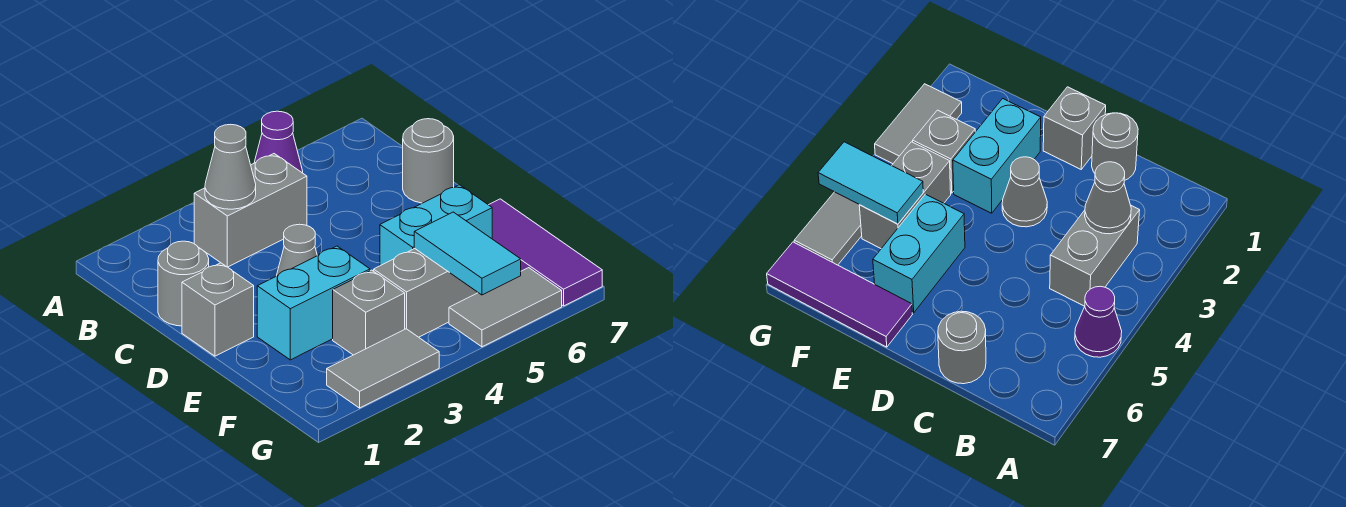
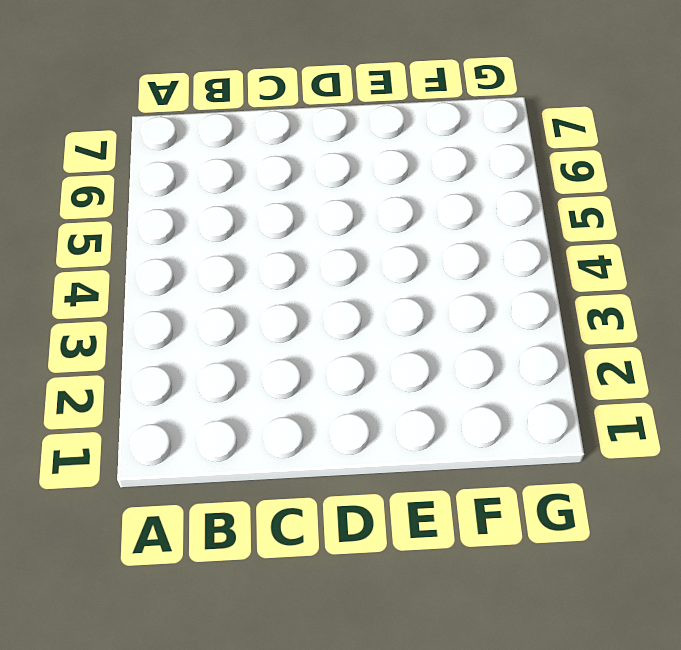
none -> purple 1x1 cone [254,111,303,173]
none -> grey 1x2 brick [194,154,307,267]
none -> grey 1x1 round brick [158,241,209,326]

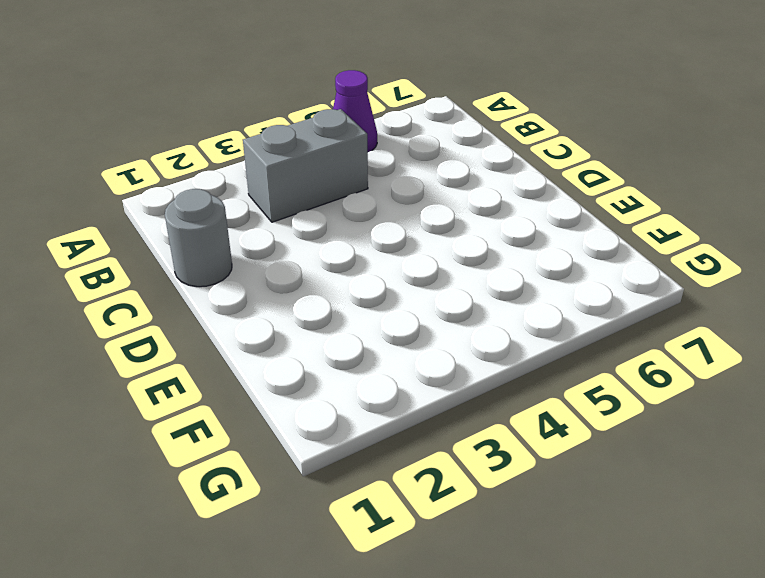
none -> grey 1x1 round brick [403,119,454,203]
none -> grey 1x1 brick [182,263,254,356]
none -> grey 1x1 cone [277,224,317,276]

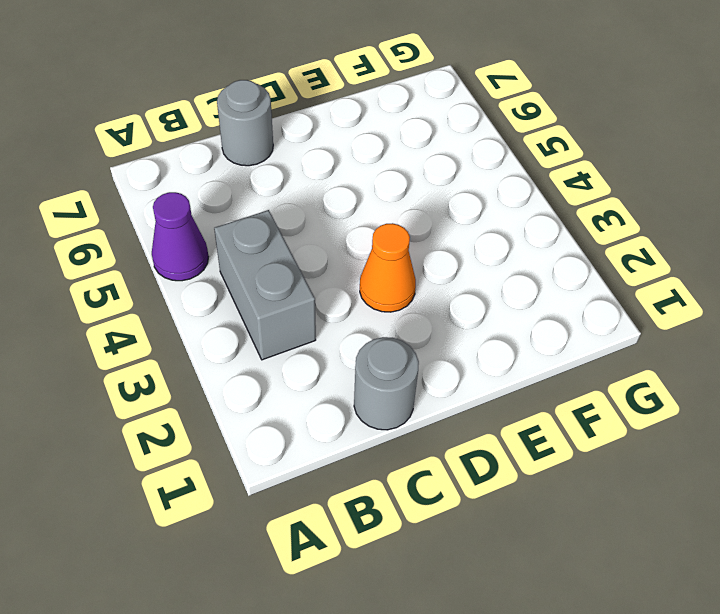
orange 1x1 cone [360,223,416,312] -> grey 1x1 cone [277,224,317,276]
none -> grey 1x1 brick [182,263,254,356]
none -> cyan 1x2 brick [257,246,370,360]
none -> cyan 1x2 brick [380,185,492,266]

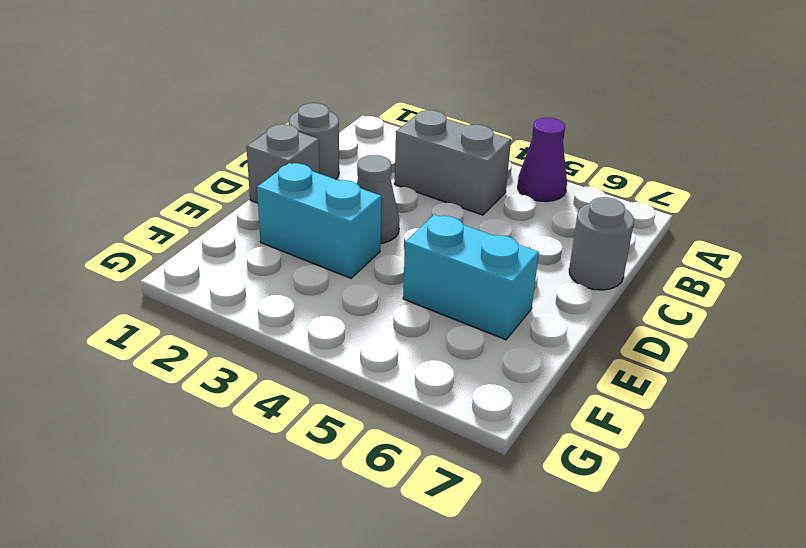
none -> purple 1x3 tile [489,199,602,306]
none -> grey 1x1 brick [333,270,405,355]
none -> grey 1x2 brick [374,248,478,337]

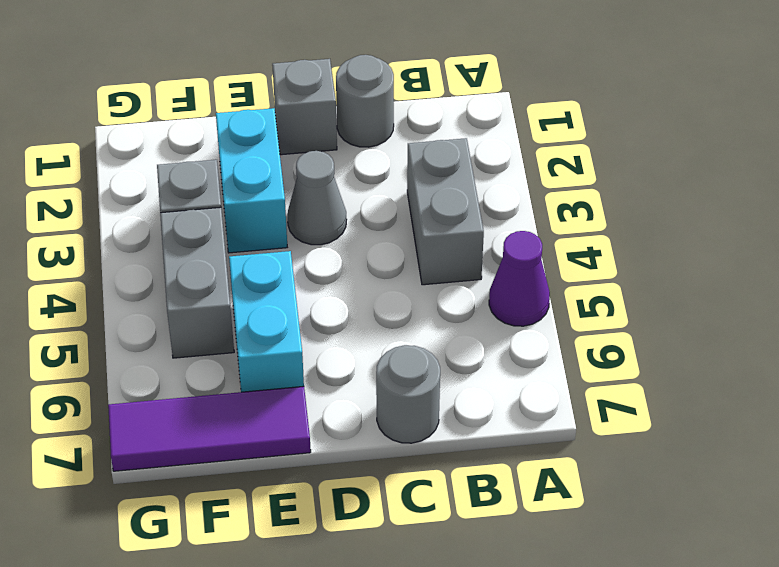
none -> grey 1x2 tile [327,329,439,408]
none -> grey 1x2 tile [449,268,562,347]
none -> grey 1x1 cone [205,124,256,209]

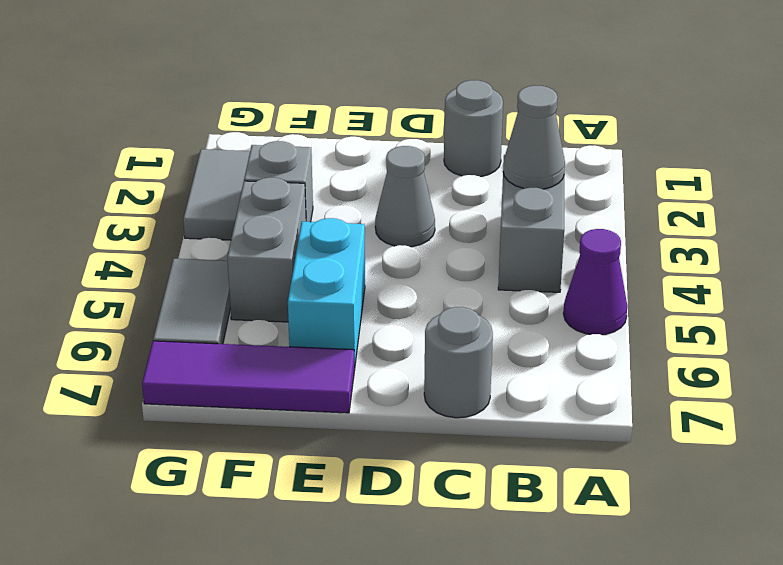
none -> grey 1x1 brick [182,263,254,356]
none -> cyan 1x2 brick [257,246,370,360]
none -> cyan 1x2 tile [414,212,521,295]

